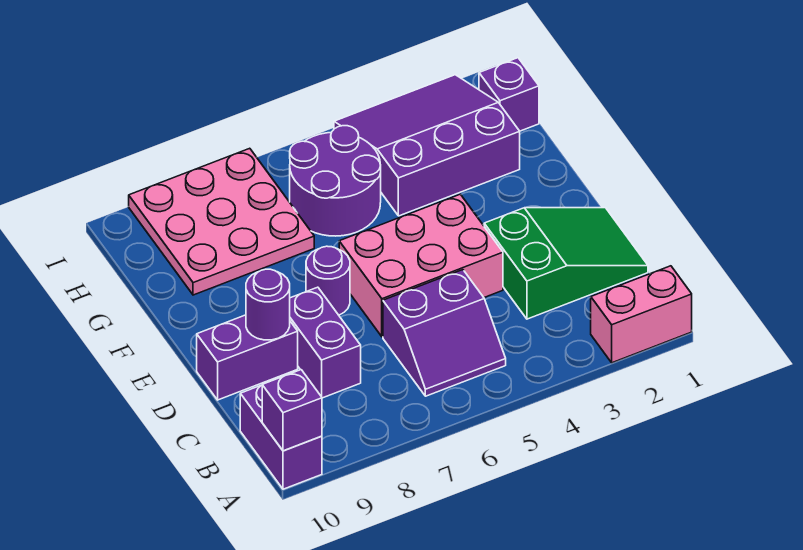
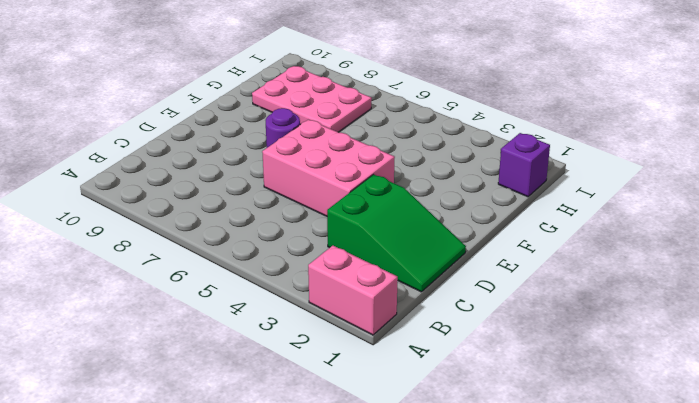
pink 2x3 plate [252,66,372,132] -> pink 3x3 plate [129,148,314,295]
none -> purple 1x2 brick [240,385,322,489]
none -> purple 2x2 slope [383,270,506,396]
none -> purple 1x2 brick [290,287,361,398]

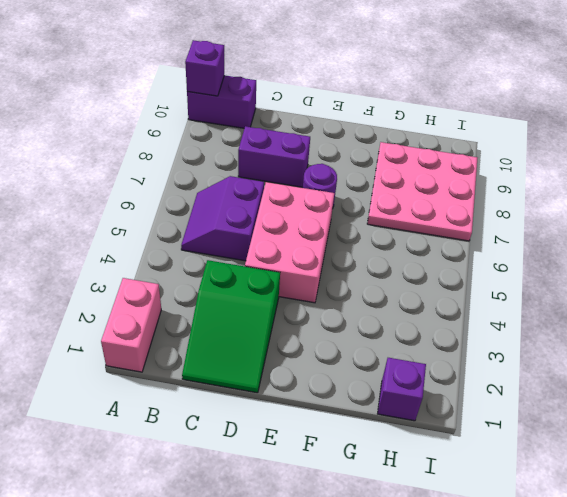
none -> purple 1x2 brick [197,315,298,400]
none -> purple 3x3 slope [334,75,520,216]
none -> purple 2x2 round brick [290,126,381,236]

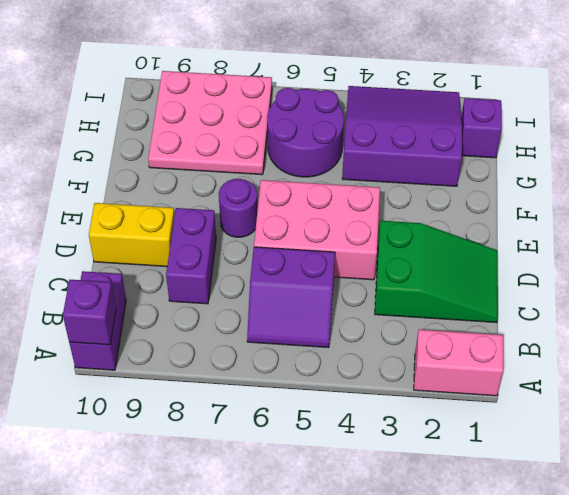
yellow 1x2 brick [89,203,175,267] -> purple 1x2 brick [197,315,298,400]
none -> purple 1x1 round brick [246,269,290,340]

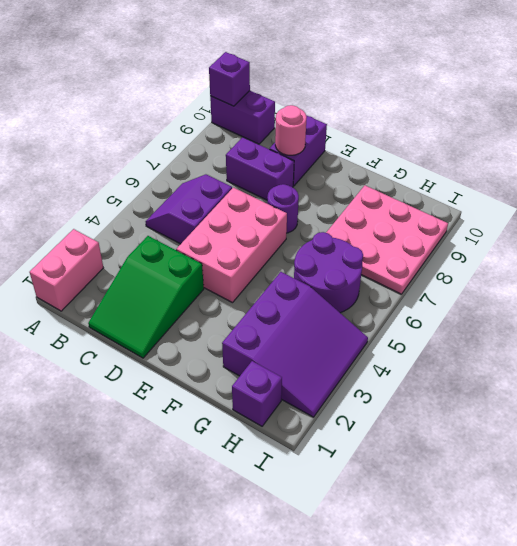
pink 1x1 round brick [275,105,307,155] -> purple 1x1 round brick [246,269,290,340]

